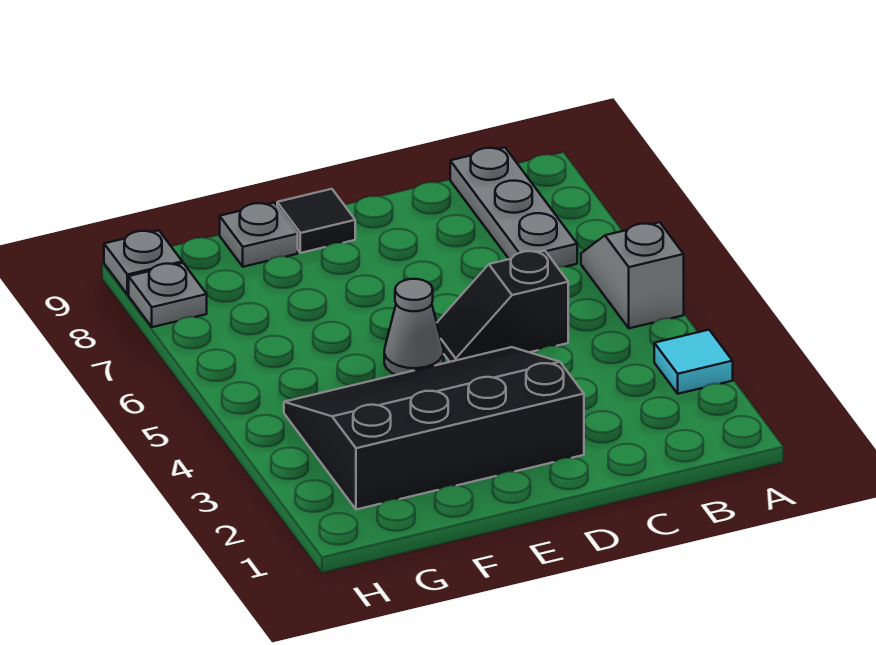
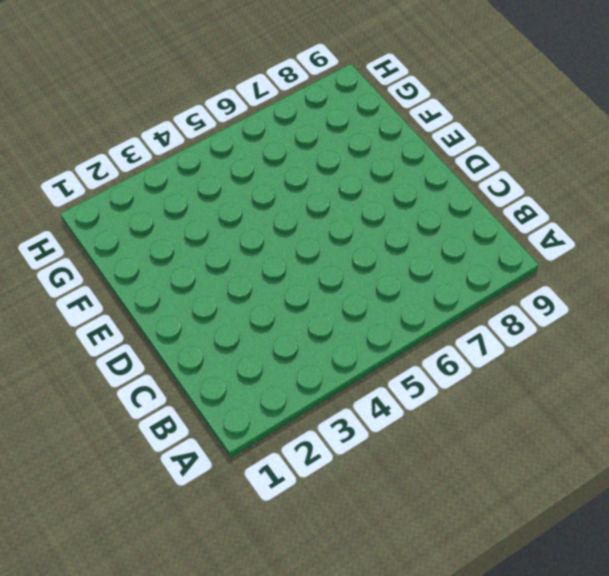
none -> cyan 1x1 tile [654,330,733,394]
none -> grey 1x2 slope [581,222,684,328]

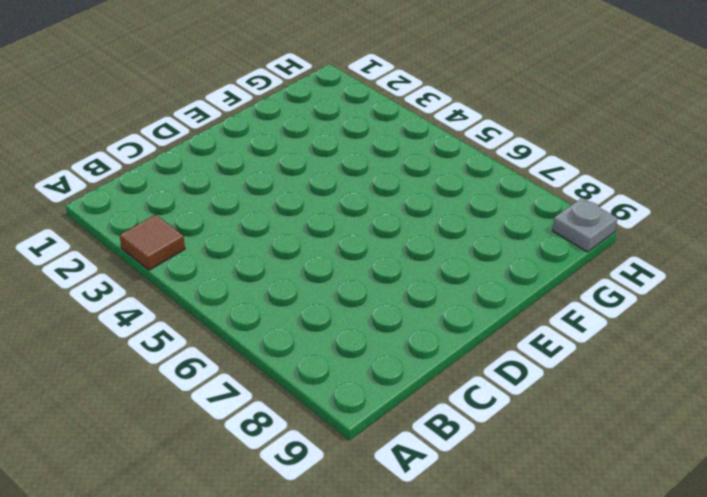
brown 1x1 tile [120,214,185,270] -> cyan 1x1 tile [654,330,733,394]
none -> grey 1x2 slope [581,222,684,328]
none -> grey 1x3 plate [450,147,577,267]

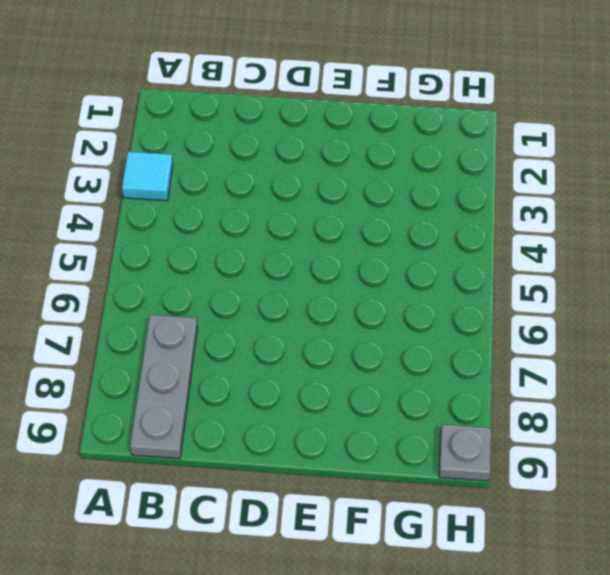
none -> grey 1x2 slope [581,222,684,328]
none -> black 1x2 slope [437,251,568,362]

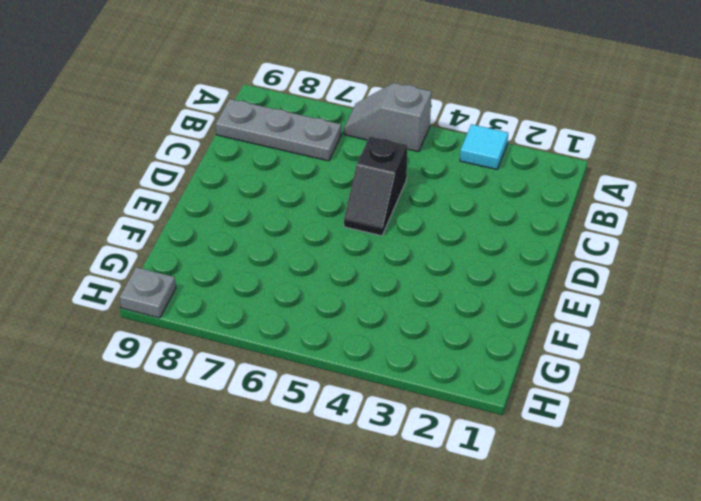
none -> black 3x4 slope [284,347,584,510]
none -> grey 1x1 cone [384,279,444,375]

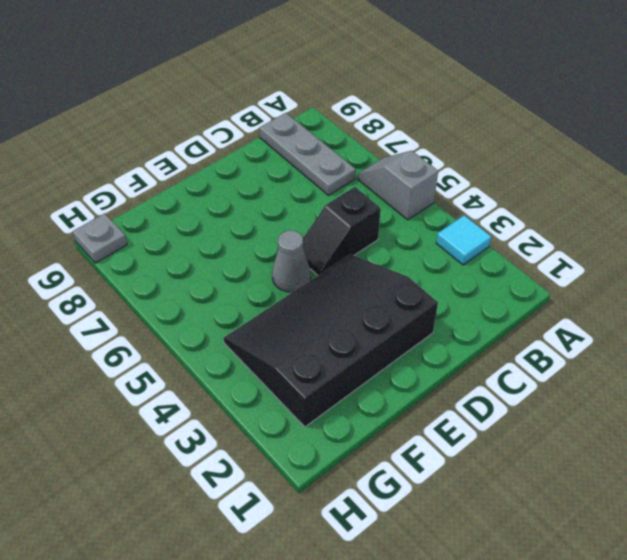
none -> black 1x1 tile [277,189,355,253]
none -> grey 1x1 plate [220,203,298,267]

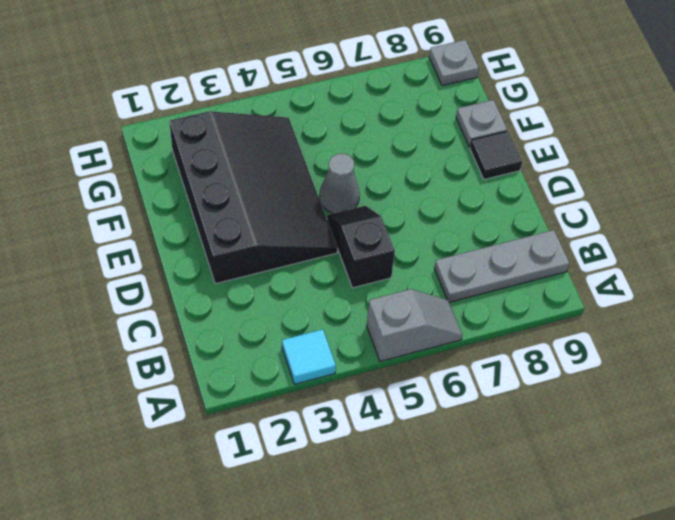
none -> grey 1x1 plate [129,263,207,327]

